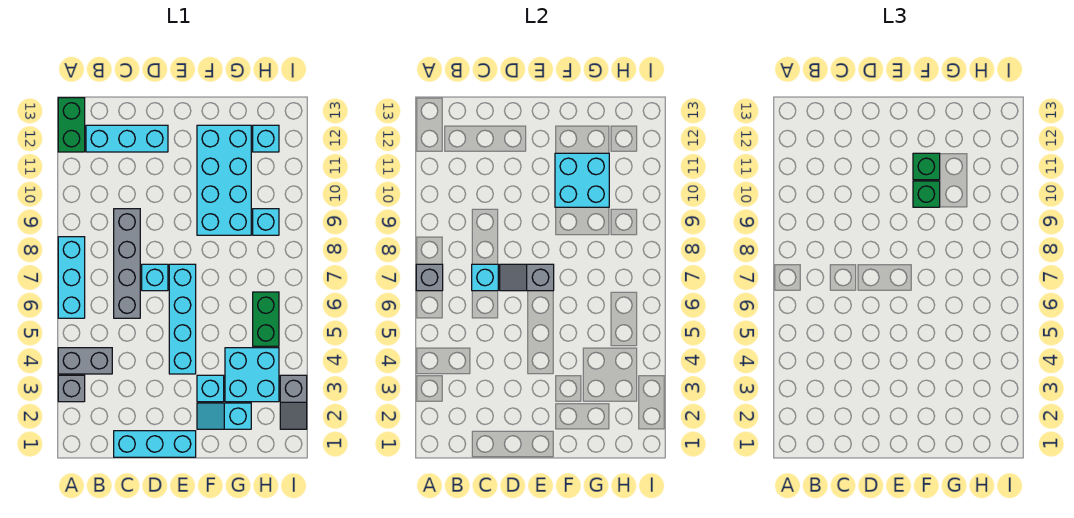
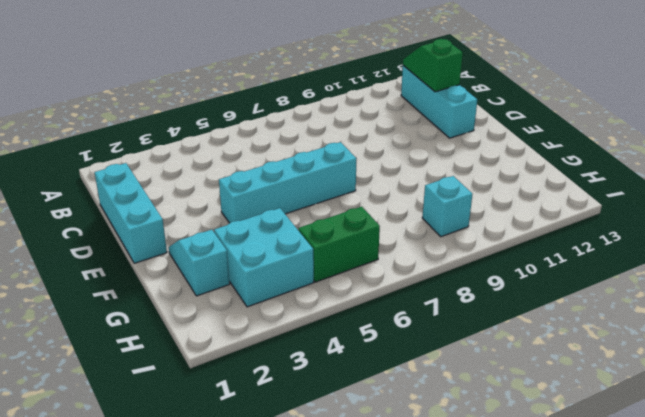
green 1x2 slope [403,39,463,92] -> none
none -> grey 1x1 brick [58,375,85,402]
none -> grey 1x2 brick [58,348,112,374]
none -> cyan 1x3 brick [58,237,85,318]

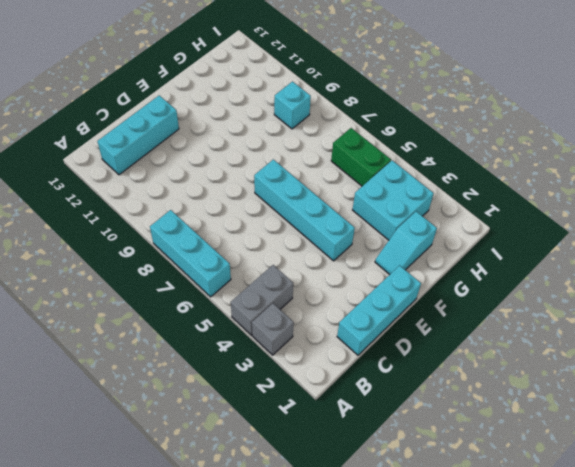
none -> green 1x2 brick [58,98,85,152]
none -> grey 1x4 brick [114,209,140,318]
none -> cyan 1x1 brick [142,264,168,291]

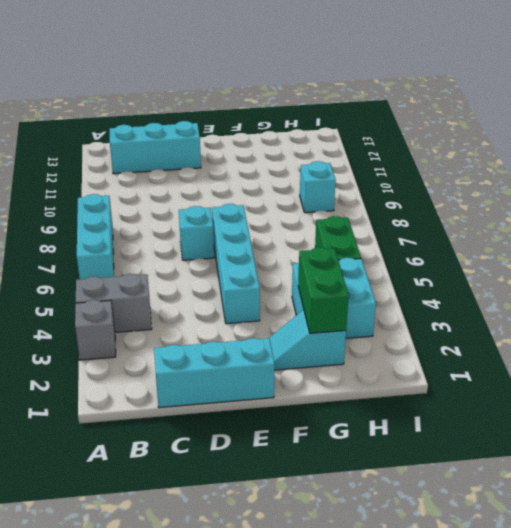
green 1x2 brick [298,247,349,333] -> green 1x2 brick moved to [58,98,85,152]
none -> grey 1x4 brick [114,209,140,318]
none -> cyan 1x1 brick [197,375,224,402]
none -> cyan 2x4 brick [197,125,251,235]

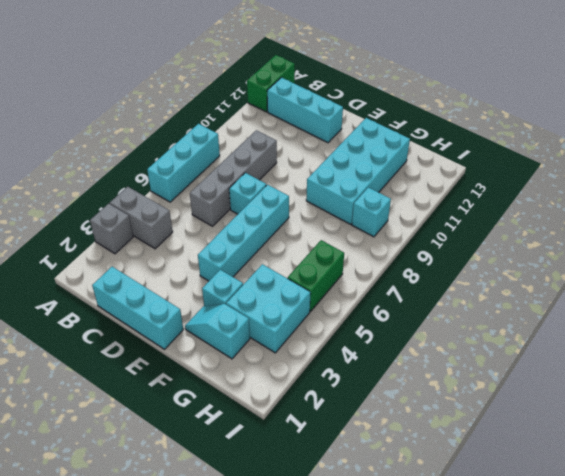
none -> cyan 1x1 brick [253,125,279,152]
none -> grey 1x2 slope [280,375,307,429]
none -> grey 1x1 brick [416,264,443,291]

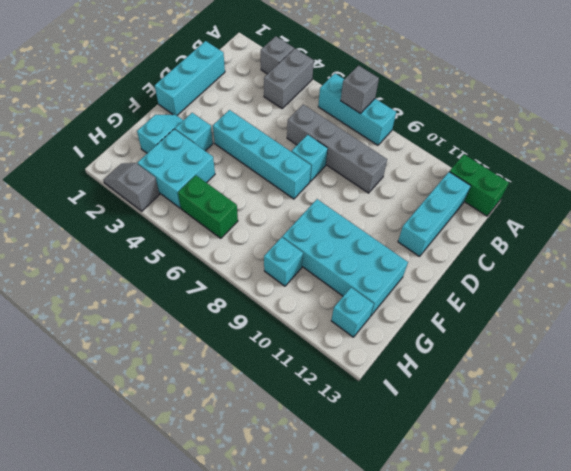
none -> cyan 1x1 brick [472,264,498,291]
none -> grey 1x2 slope [500,264,554,291]
none -> cyan 2x2 brick [555,153,609,207]

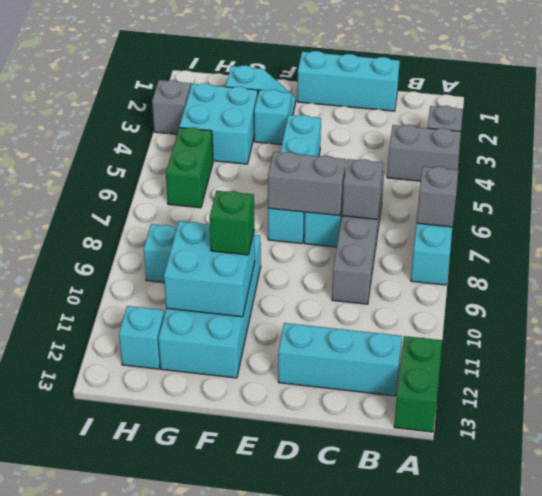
grey 1x1 brick [342,159,383,219] -> cyan 1x1 brick [472,264,498,291]
grey 1x2 brick [268,152,346,216] -> grey 1x2 slope [500,264,554,291]
none -> green 1x1 brick [913,153,940,180]

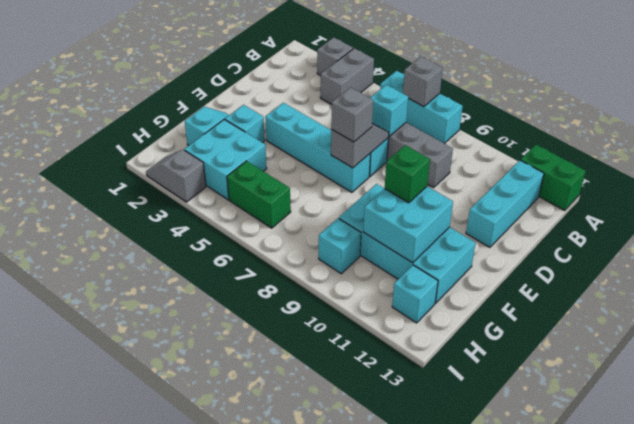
grey 1x1 brick [331,87,373,142] -> none
none -> cyan 1x3 brick [114,431,196,457]
none -> green 1x1 brick [913,153,940,180]

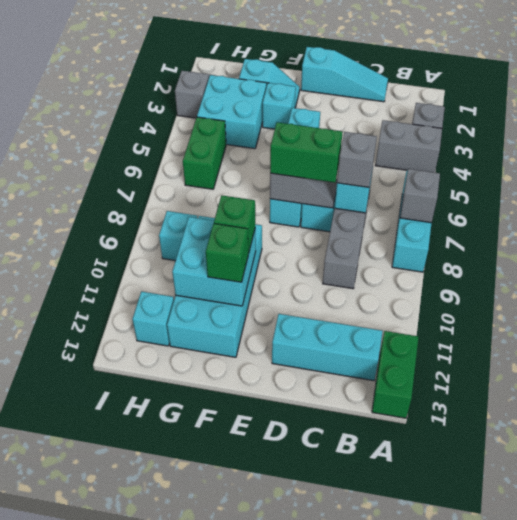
cyan 1x3 slope [301,47,388,102] -> cyan 1x3 brick [114,431,196,457]
grey 1x1 brick [337,132,377,188] -> none
green 1x2 brick [270,122,343,183] -> none

